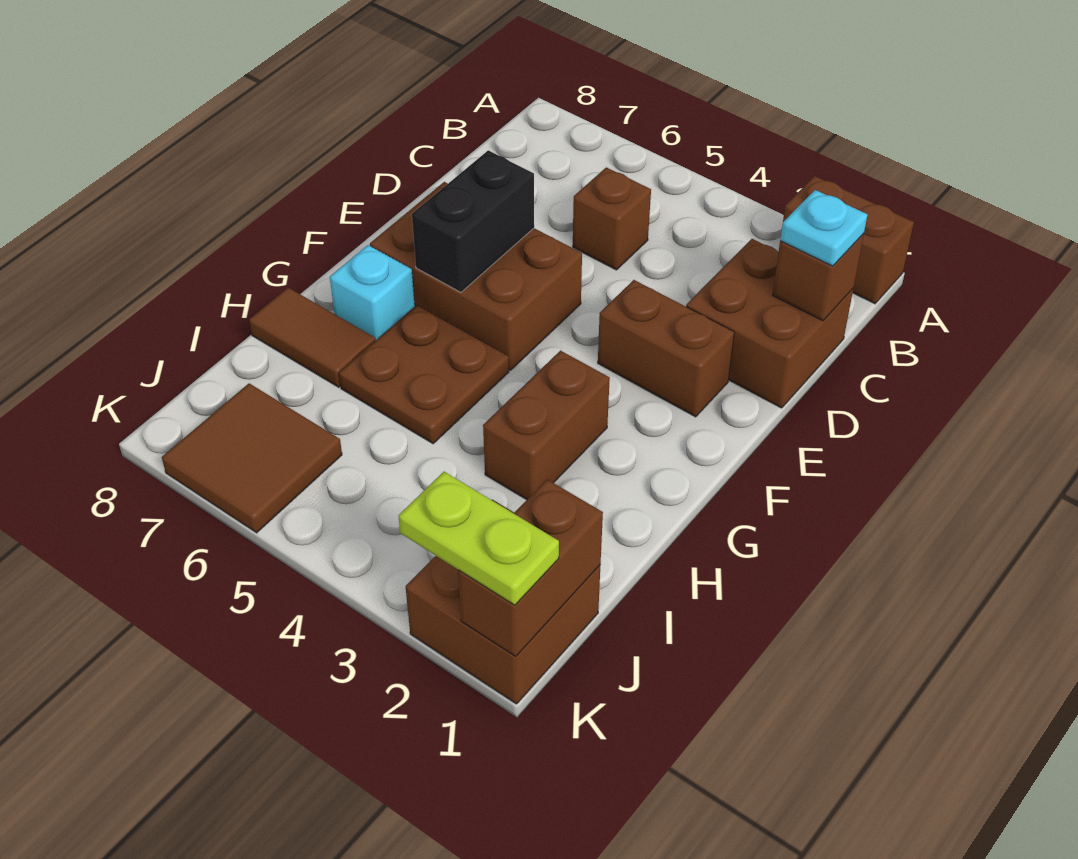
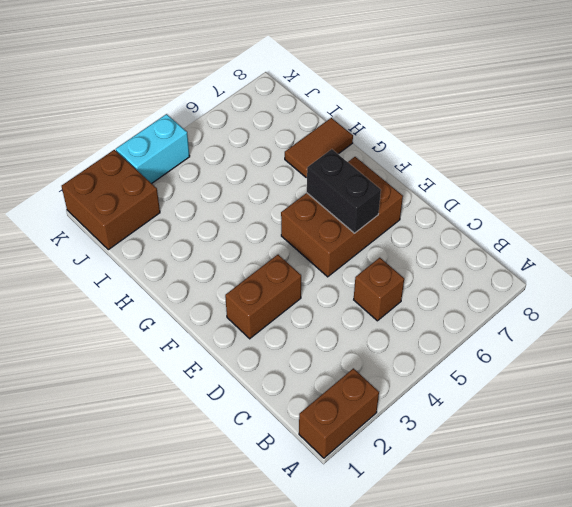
cyan 1x2 brick [116,114,190,184] -> none
none -> brown 2x2 brick [686,239,853,408]
none -> brown 1x2 brick [483,351,610,500]
none -> brown 2x2 plate [339,305,509,444]

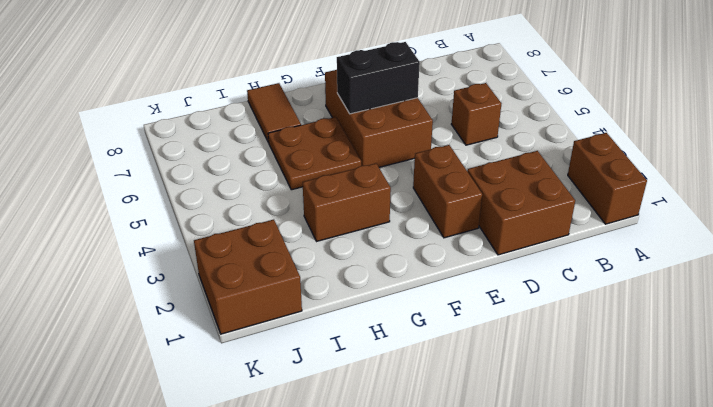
none -> cyan 1x1 brick [330,245,415,340]
none -> brown 2x2 tile [162,383,342,533]
none -> brown 1x1 brick [773,234,864,321]

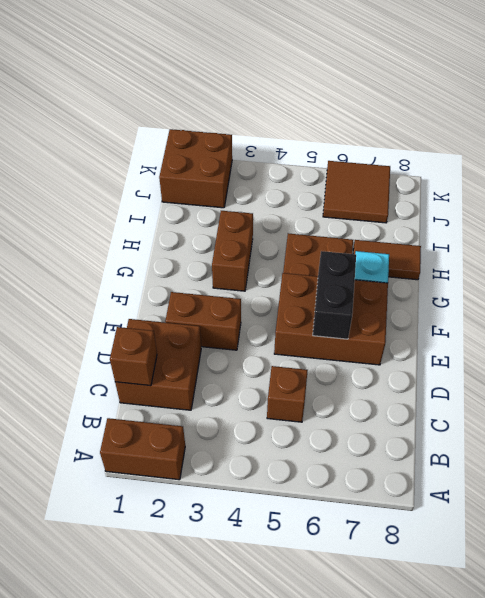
none -> brown 1x2 brick [458,479,603,656]
none -> cyan 1x1 plate [780,190,867,266]
none -> lime 1x2 plate [399,472,559,605]

